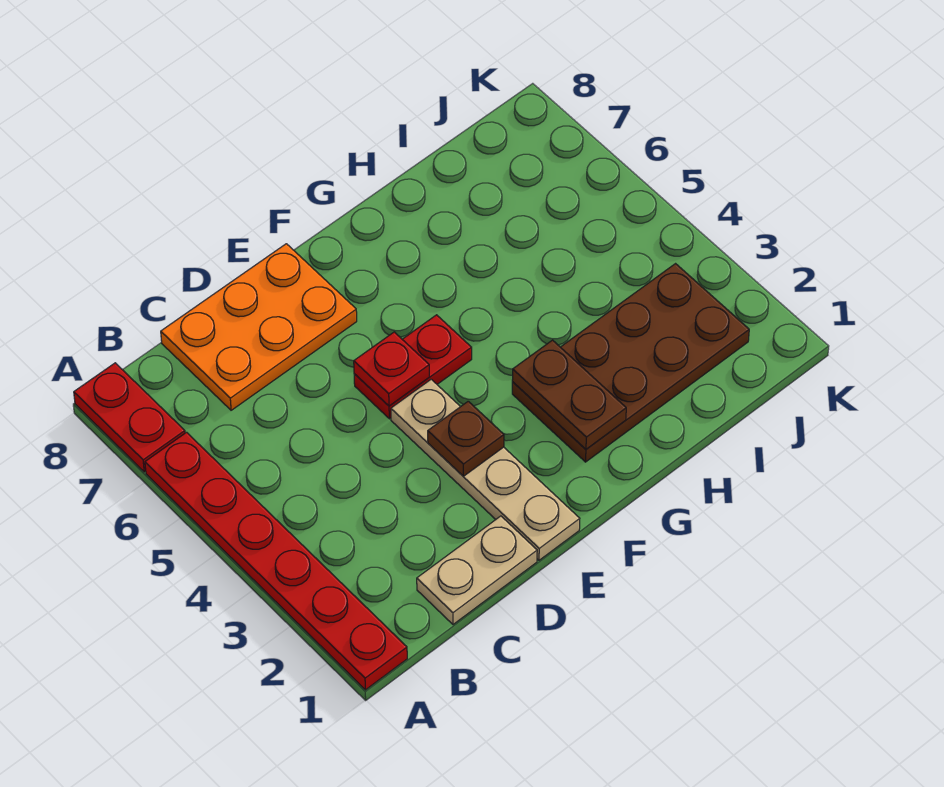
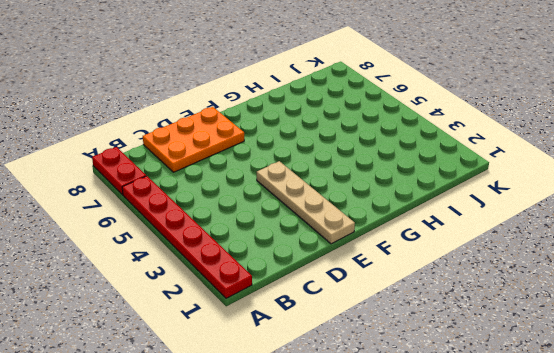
none -> tan 1x2 plate [417,516,537,624]
none -> red 1x2 plate [354,315,472,419]

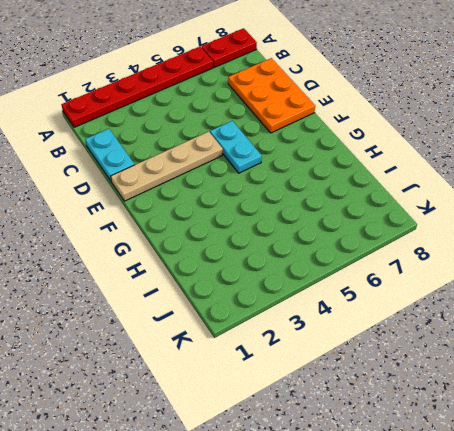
cyan 1x2 plate [85,129,135,182] -> tan 1x2 plate [417,516,537,624]
cyan 1x2 plate [210,121,262,173] -> red 1x2 plate [354,315,472,419]
none -> brown 2x4 plate [512,264,749,462]
none -> brown 1x1 plate [428,401,504,476]

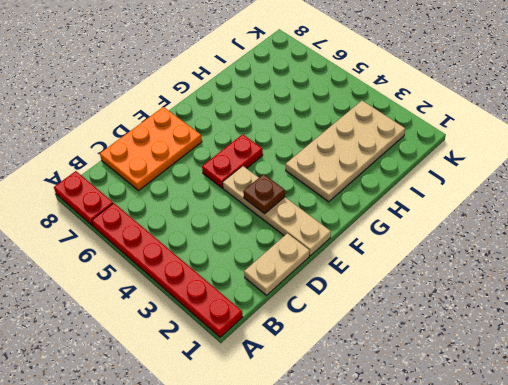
tan 2x4 plate [286,101,405,202] -> brown 2x4 plate [512,264,749,462]
none -> red 1x1 plate [354,332,429,406]
none -> brown 1x2 plate [512,340,626,449]

